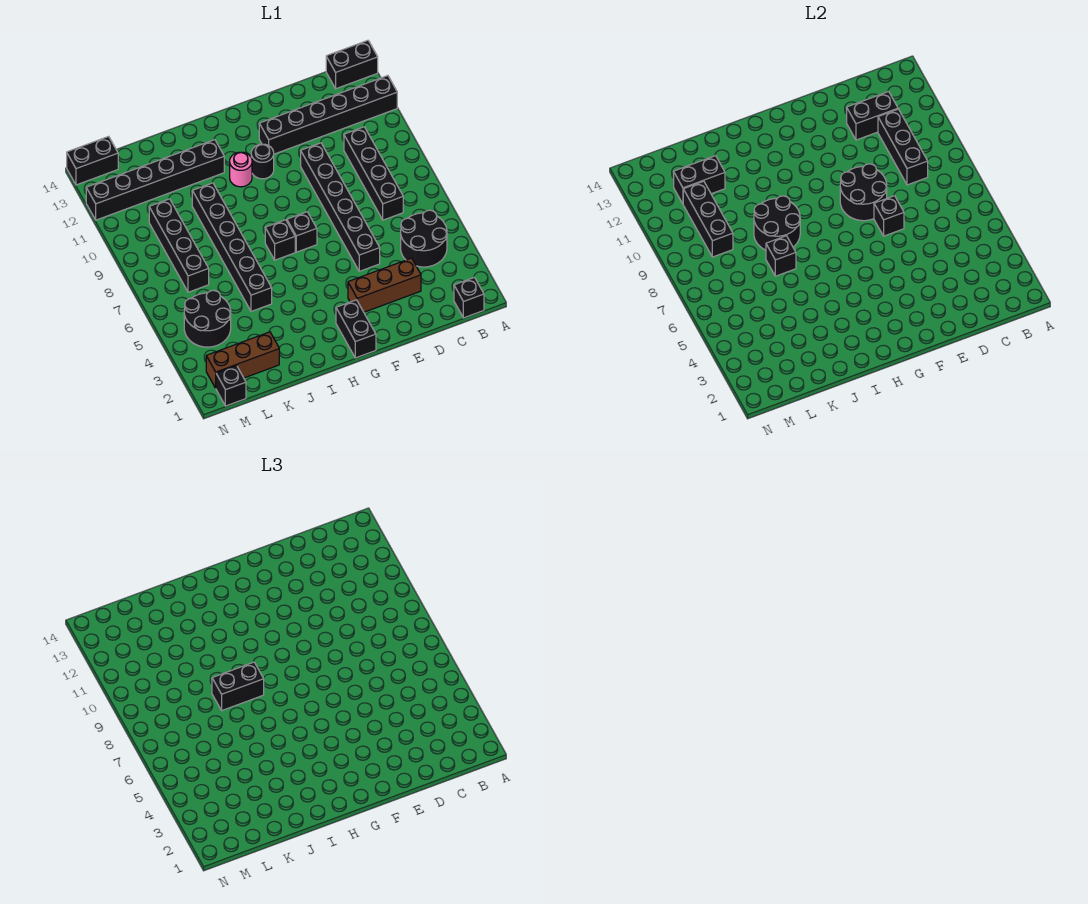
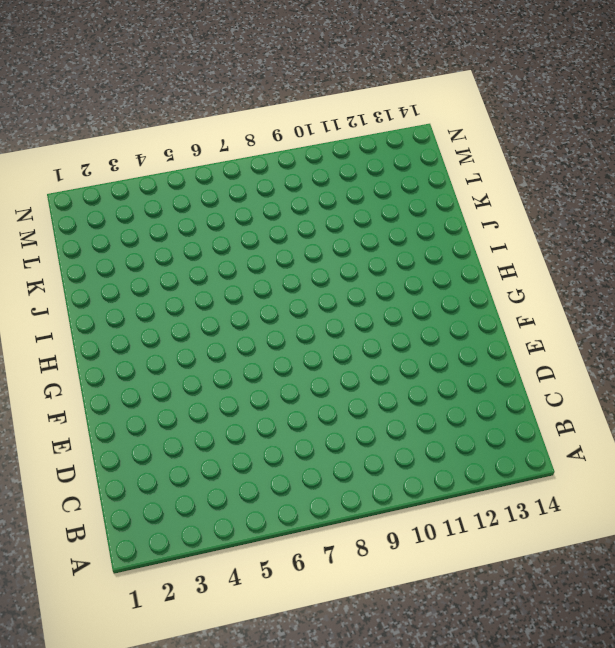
none -> black 1x6 brick [259,76,397,154]
none -> black 1x2 brick [326,40,378,89]
none -> black 1x1 brick [454,277,484,318]

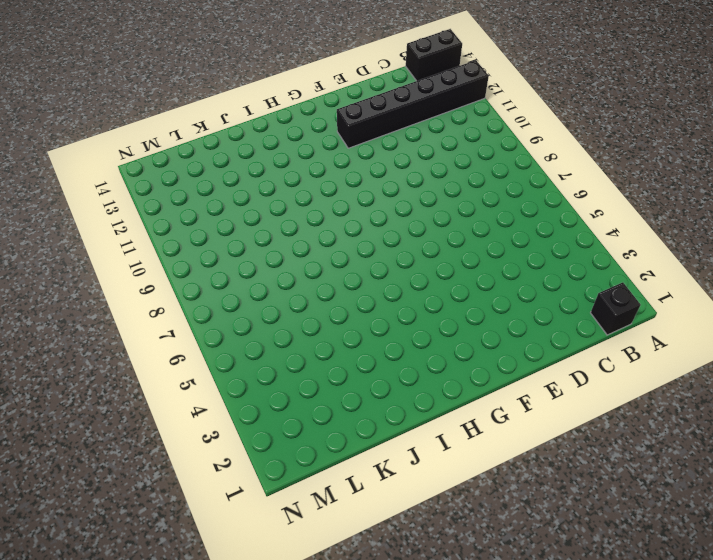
none -> black 2x2 round brick [401,210,447,267]
none -> black 1x4 brick [344,127,403,220]
none -> brown 1x3 brick [348,258,421,312]

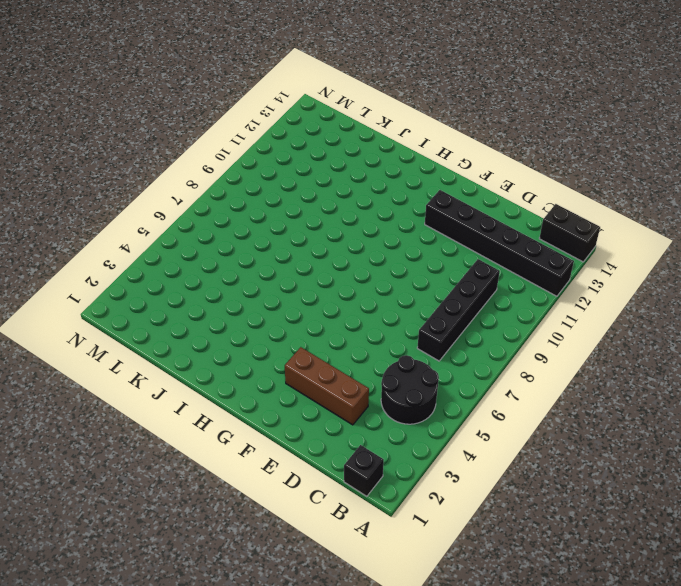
none -> black 1x6 brick [301,143,380,271]
none -> black 1x2 brick [336,300,376,358]
none -> black 1x1 brick [287,212,317,252]

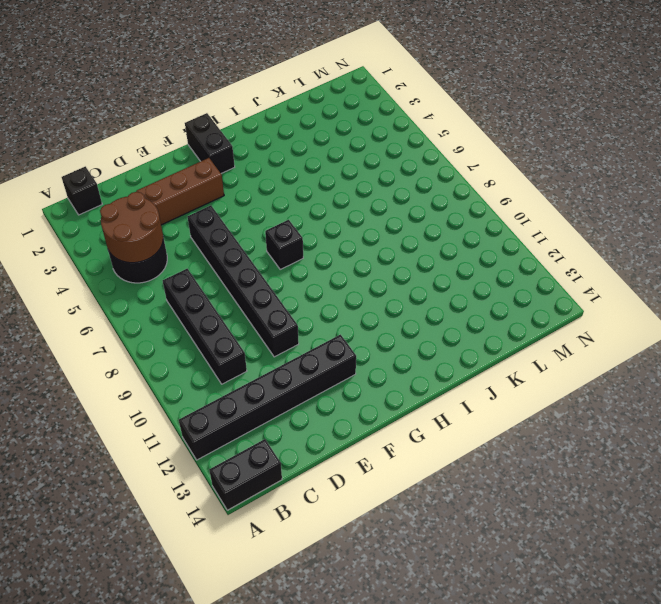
brown 2x2 round brick [100,192,163,263] -> none
none -> black 1x1 round brick [251,144,274,179]
none -> black 1x1 brick [265,220,295,260]
none -> pink 1x1 round brick [230,152,252,187]

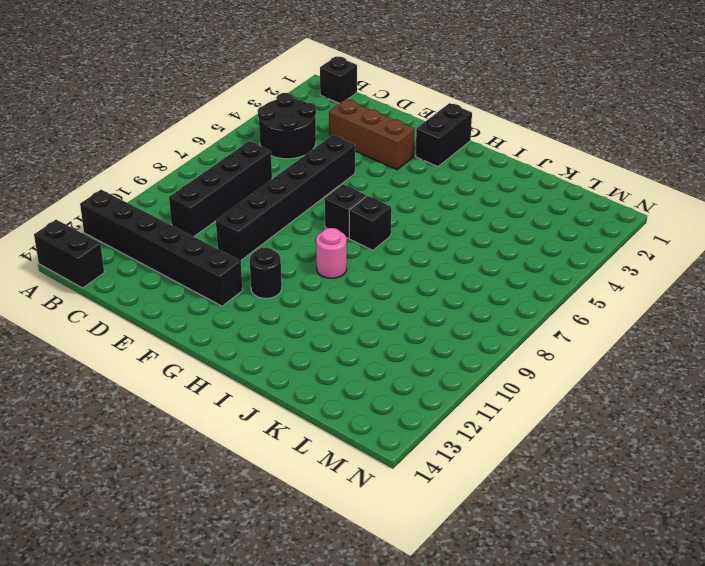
pink 1x1 round brick [316,228,347,278] -> pink 1x1 round brick moved to [230,152,252,187]
none -> black 1x6 brick [86,140,224,220]
none -> black 1x6 brick [192,183,272,311]
none -> brown 1x3 brick [206,332,279,388]

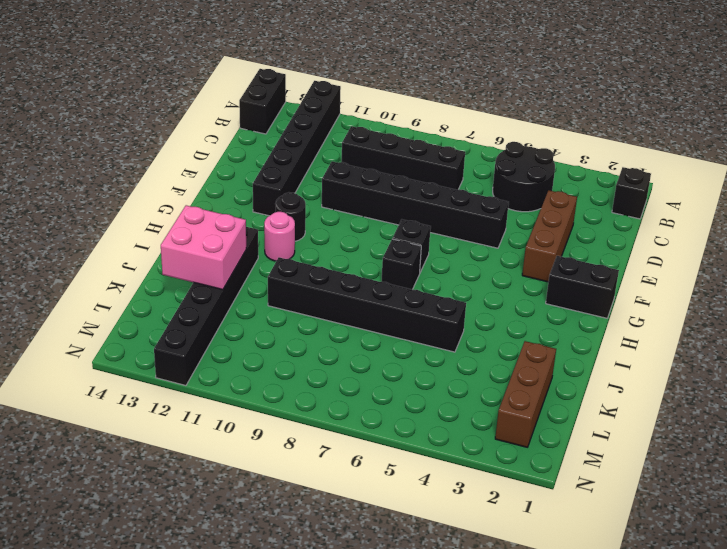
pink 2x2 brick [161,205,246,290] -> black 1x2 brick [674,156,725,204]
none -> black 2x2 round brick [184,290,231,347]
none -> black 1x4 brick [149,199,209,292]
none -> black 1x1 brick [216,366,246,406]

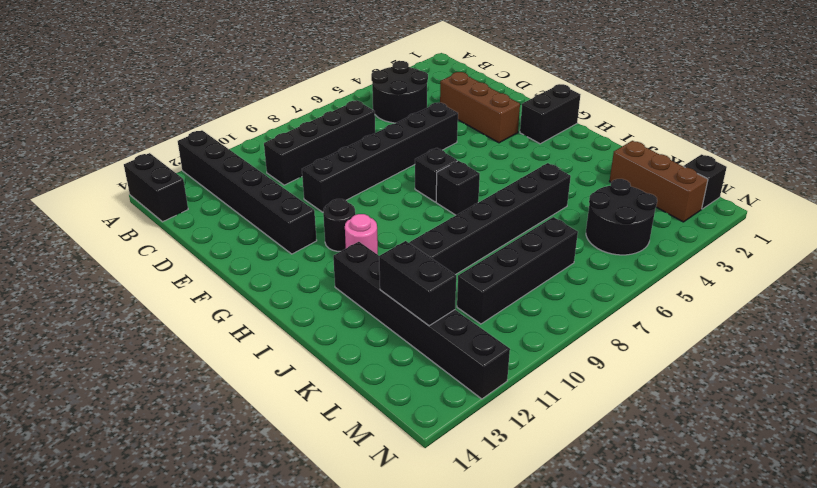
none -> black 1x1 brick [454,277,484,318]
none -> black 1x2 brick [67,136,118,185]
none -> black 1x3 brick [878,109,928,185]

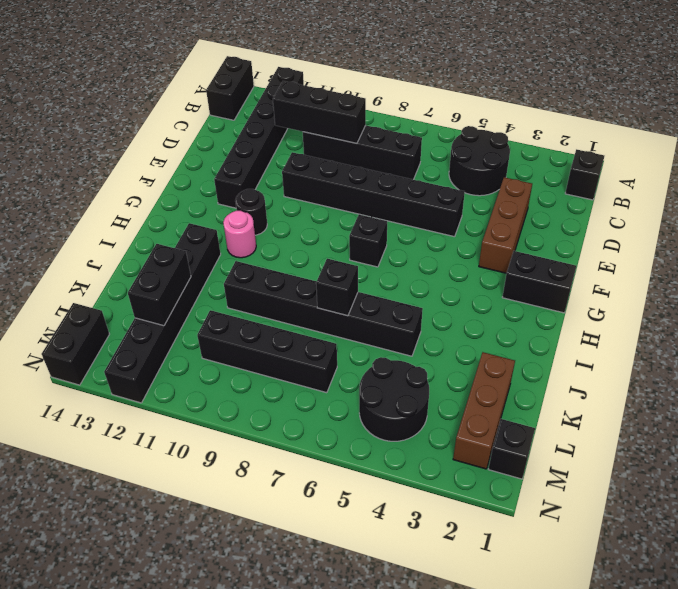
none -> black 1x1 brick [265,220,295,260]
none -> black 1x2 brick [847,92,898,140]
none -> black 1x1 brick [874,196,904,236]

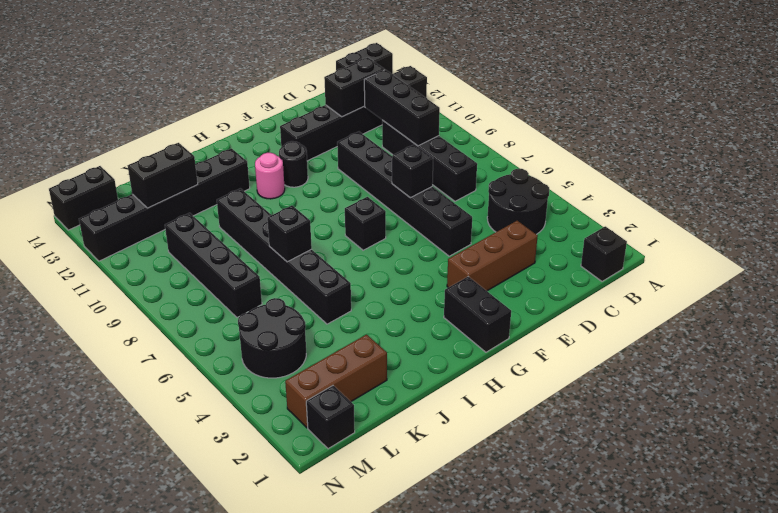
none -> black 1x1 brick [265,220,295,260]
none -> black 2x2 round brick [840,164,887,221]
none -> black 2x2 round brick [754,196,800,250]

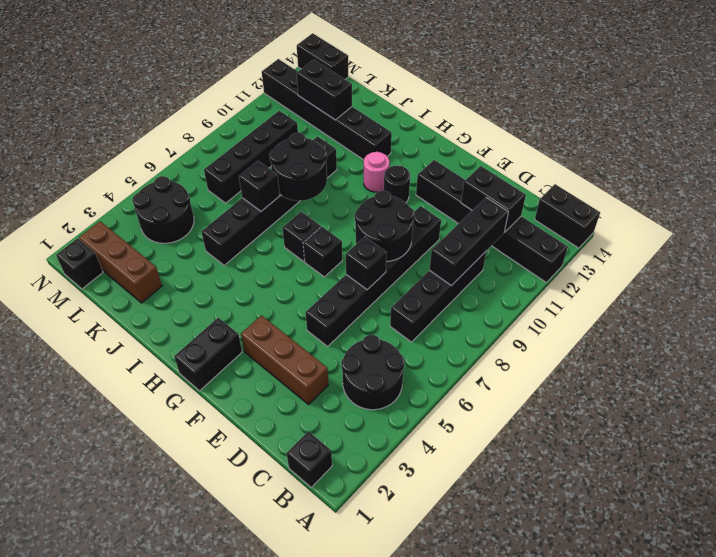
none -> black 1x3 brick [683,181,733,257]
none -> black 1x2 brick [212,662,264,710]

